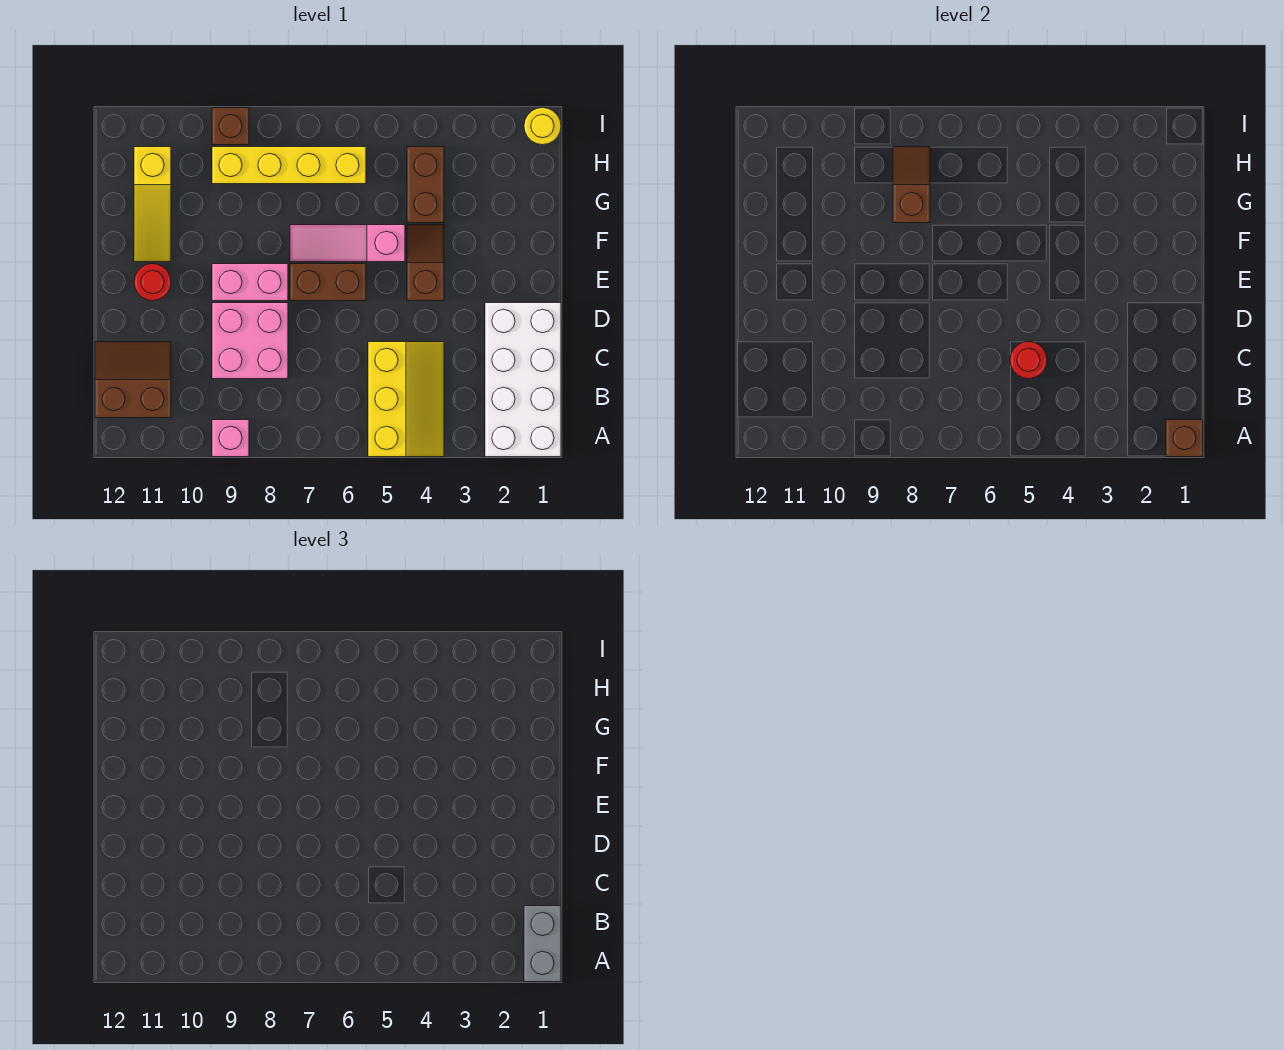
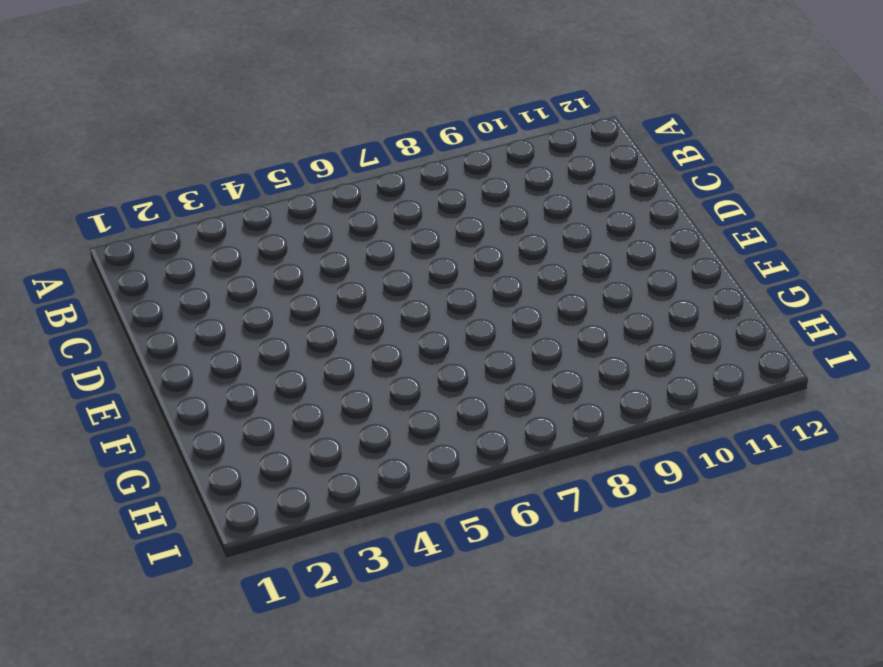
none -> white 2x4 brick [485,303,561,457]
none -> yellow 2x3 slope [368,342,444,457]
none -> pink 1x1 brick [212,420,249,457]

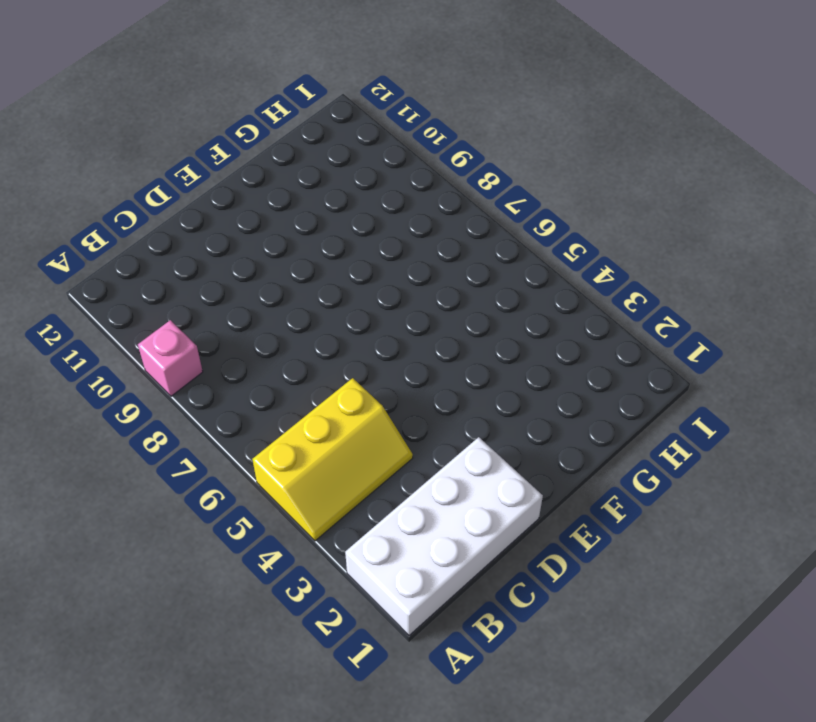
none -> brown 2x2 slope [95,342,171,418]
none -> pink 2x2 brick [212,303,288,379]
none -> brown 1x2 slope [407,225,444,301]

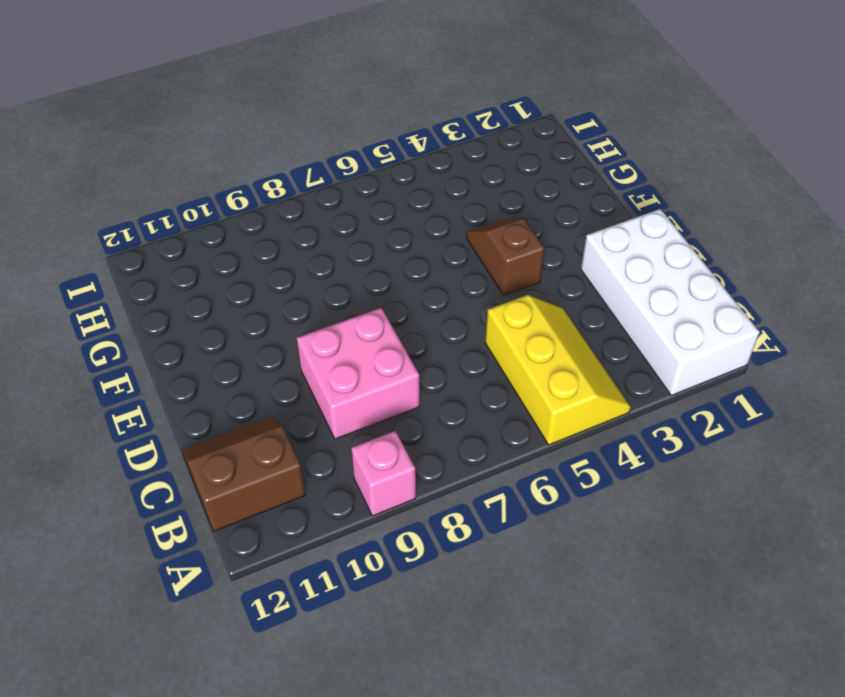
none -> brown 1x2 brick [290,264,366,301]
none -> pink 1x2 brick [212,264,288,301]
none -> red 1x1 round brick [134,264,171,301]

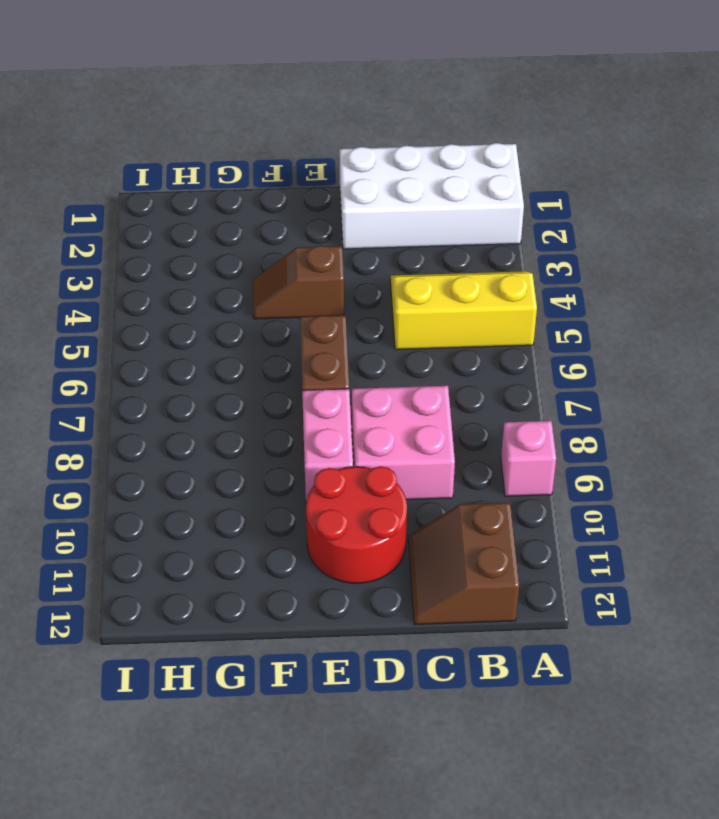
red 2x2 round brick [306,466,407,583] -> red 1x1 round brick [134,264,171,301]
none -> pink 1x3 slope [290,225,405,262]
none -> yellow 1x3 slope [134,147,171,262]
none -> brown 1x2 brick [407,147,444,223]

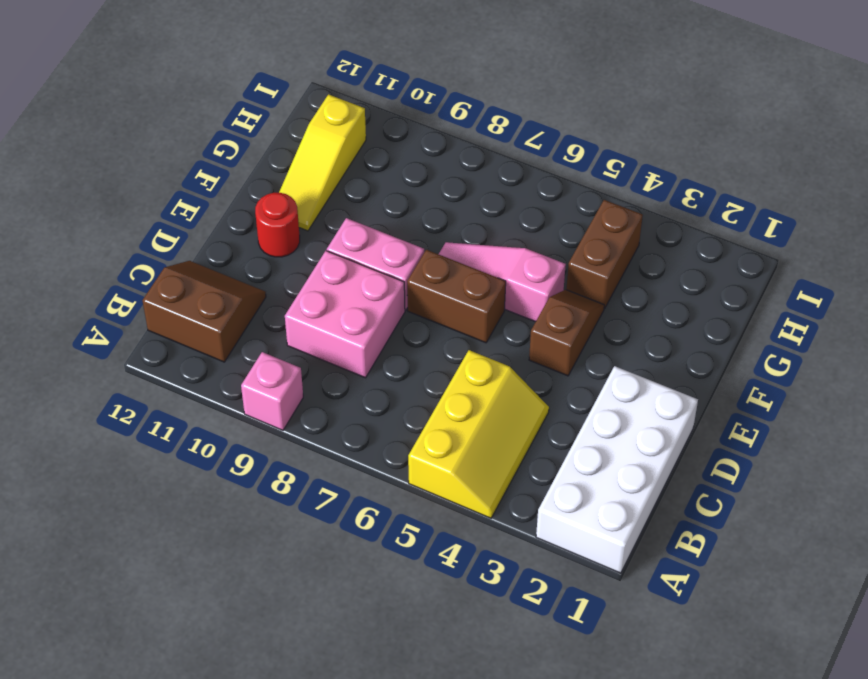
none -> yellow 1x4 brick [212,147,366,184]
none -> yellow 1x1 round brick [524,108,561,145]
none -> brown 1x1 brick [212,108,249,145]

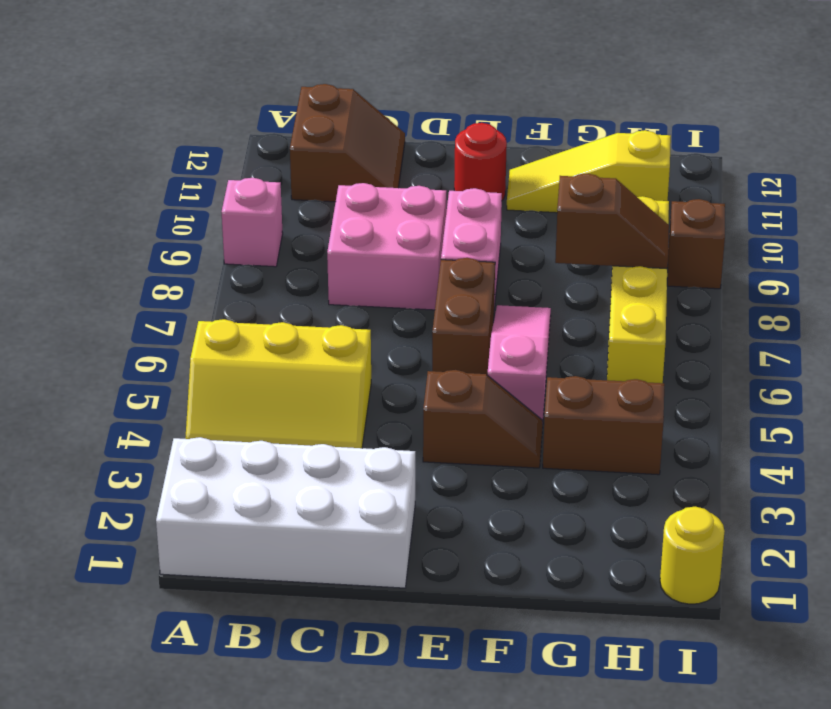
none -> brown 1x1 brick [1166,420,1203,457]
none -> red 1x1 round brick [1010,342,1047,379]
none -> grey 1x2 brick [524,906,561,982]

